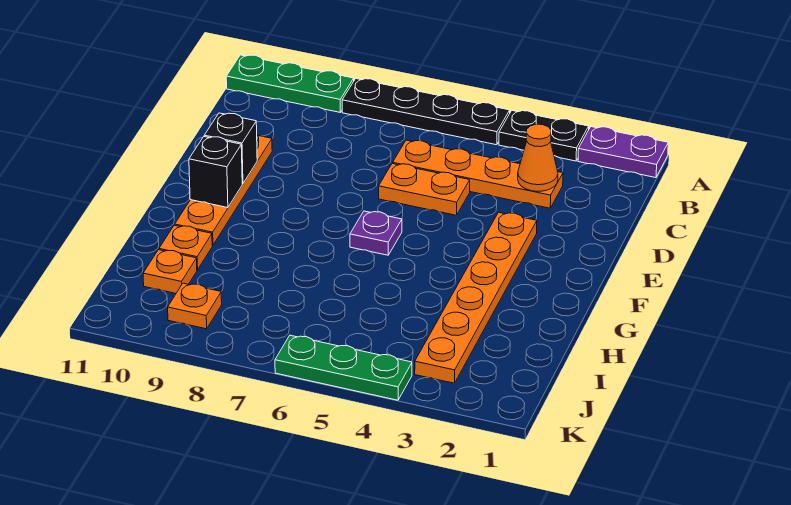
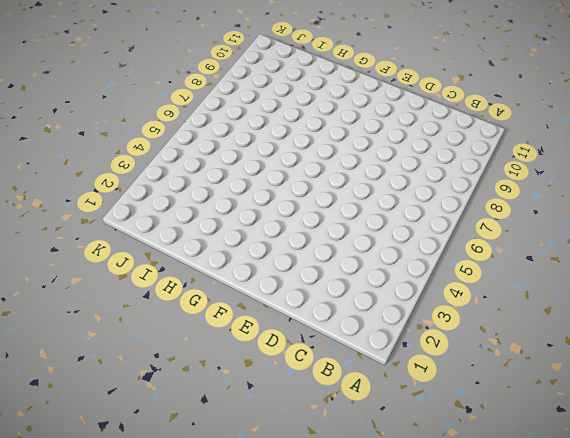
none -> purple 1x2 plate [578,127,668,178]
none -> black 1x2 plate [499,111,589,161]
none -> black 1x4 plate [342,79,510,145]

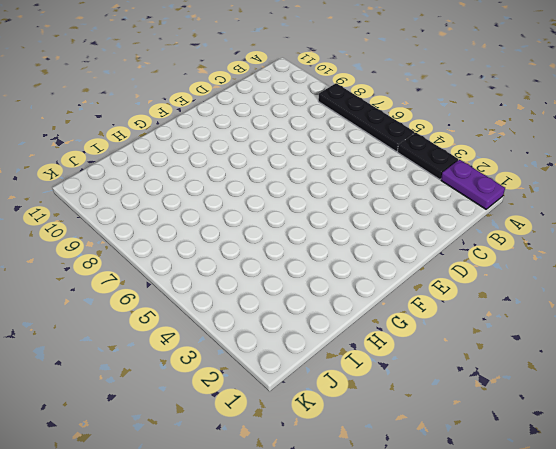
none -> green 1x3 plate [226,55,354,112]
none -> orange 1x4 plate [393,140,563,208]
none -> orange 1x2 plate [379,163,470,215]

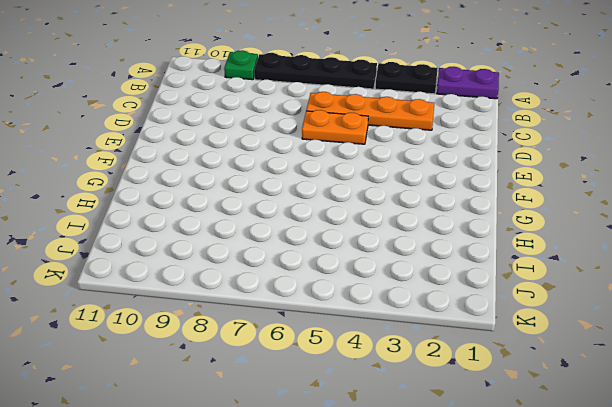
green 1x1 plate [224,50,258,80] -> green 1x3 plate [226,55,354,112]
none -> orange 1x4 plate [175,135,272,245]
none -> orange 1x6 plate [415,212,537,383]
none -> purple 1x1 plate [350,211,402,255]

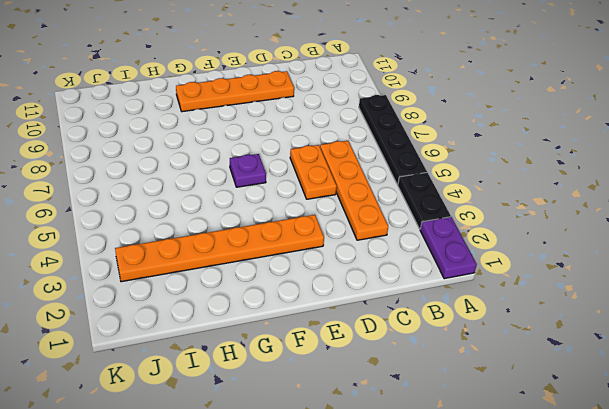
none -> green 1x3 plate [226,55,354,112]
none -> orange 1x1 plate [159,225,212,270]
none -> orange 1x1 plate [143,250,197,293]

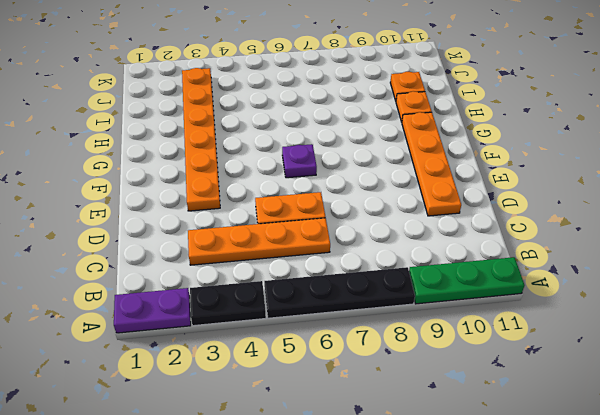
none -> orange 1x1 plate [168,283,222,329]
none -> green 1x3 plate [275,335,412,400]
none -> orange 1x1 cone [518,124,558,191]

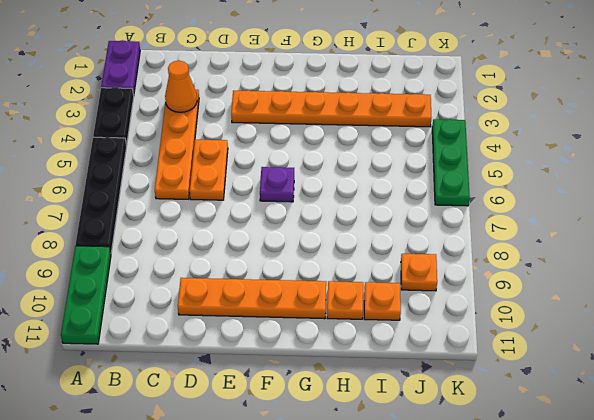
none -> black 1x1 brick [204,113,257,184]
none -> black 1x1 brick [189,137,242,208]

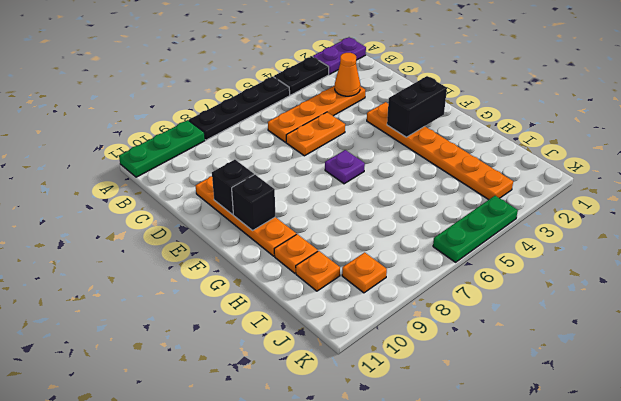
black 1x2 brick [387,76,447,137] -> none

